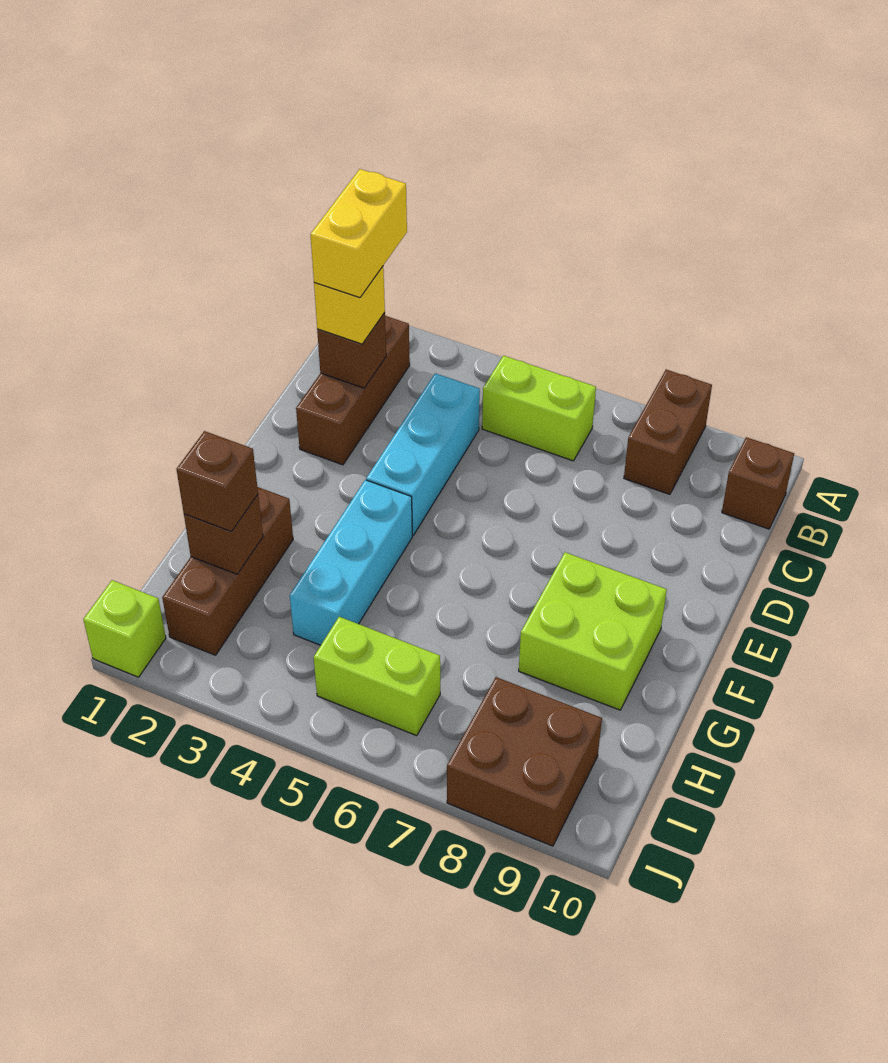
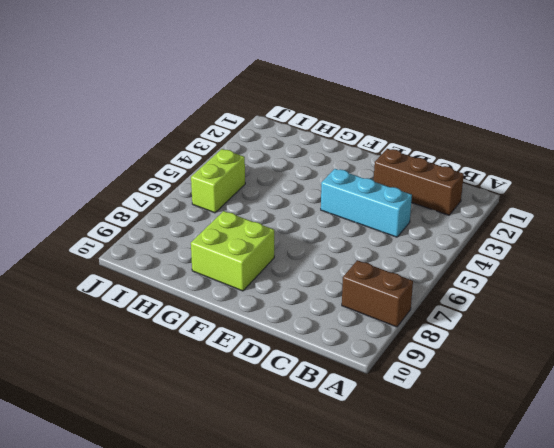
none -> lime 1x2 brick [482,356,596,461]
none -> brown 1x1 brick [722,437,794,529]
none -> cyan 1x3 brick [290,480,412,645]

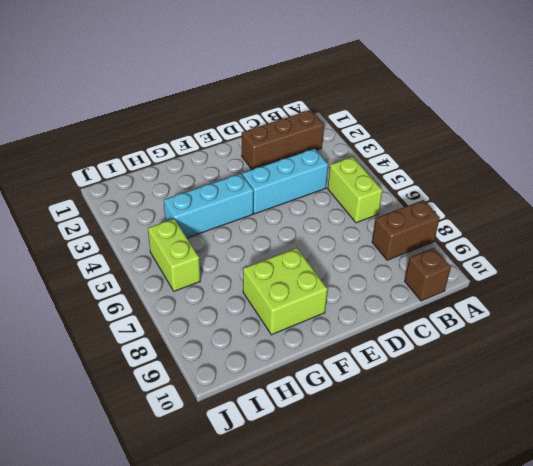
none -> brown 1x3 brick [162,487,293,655]
none -> brown 2x2 brick [447,677,602,846]
none -> lime 1x1 brick [83,580,166,677]

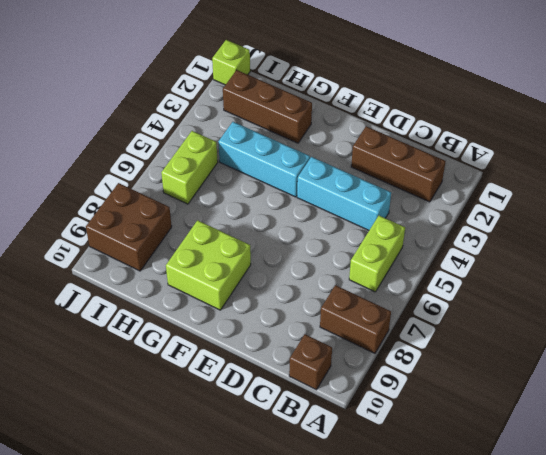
none -> brown 1x1 brick [317,313,386,388]
none -> brown 1x1 brick [184,495,263,574]
none -> yellow 1x1 brick [314,266,385,344]

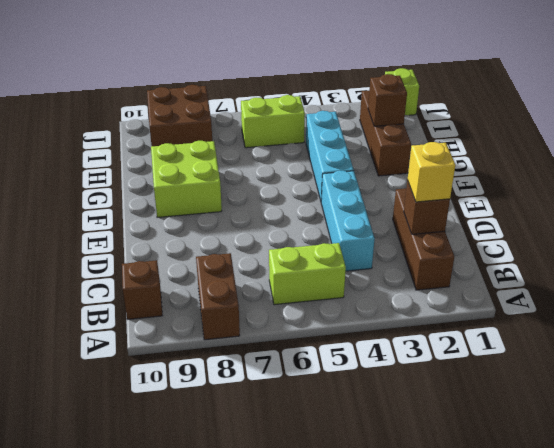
none -> brown 1x1 brick [176,431,258,532]
none -> yellow 1x2 brick [310,169,407,298]

